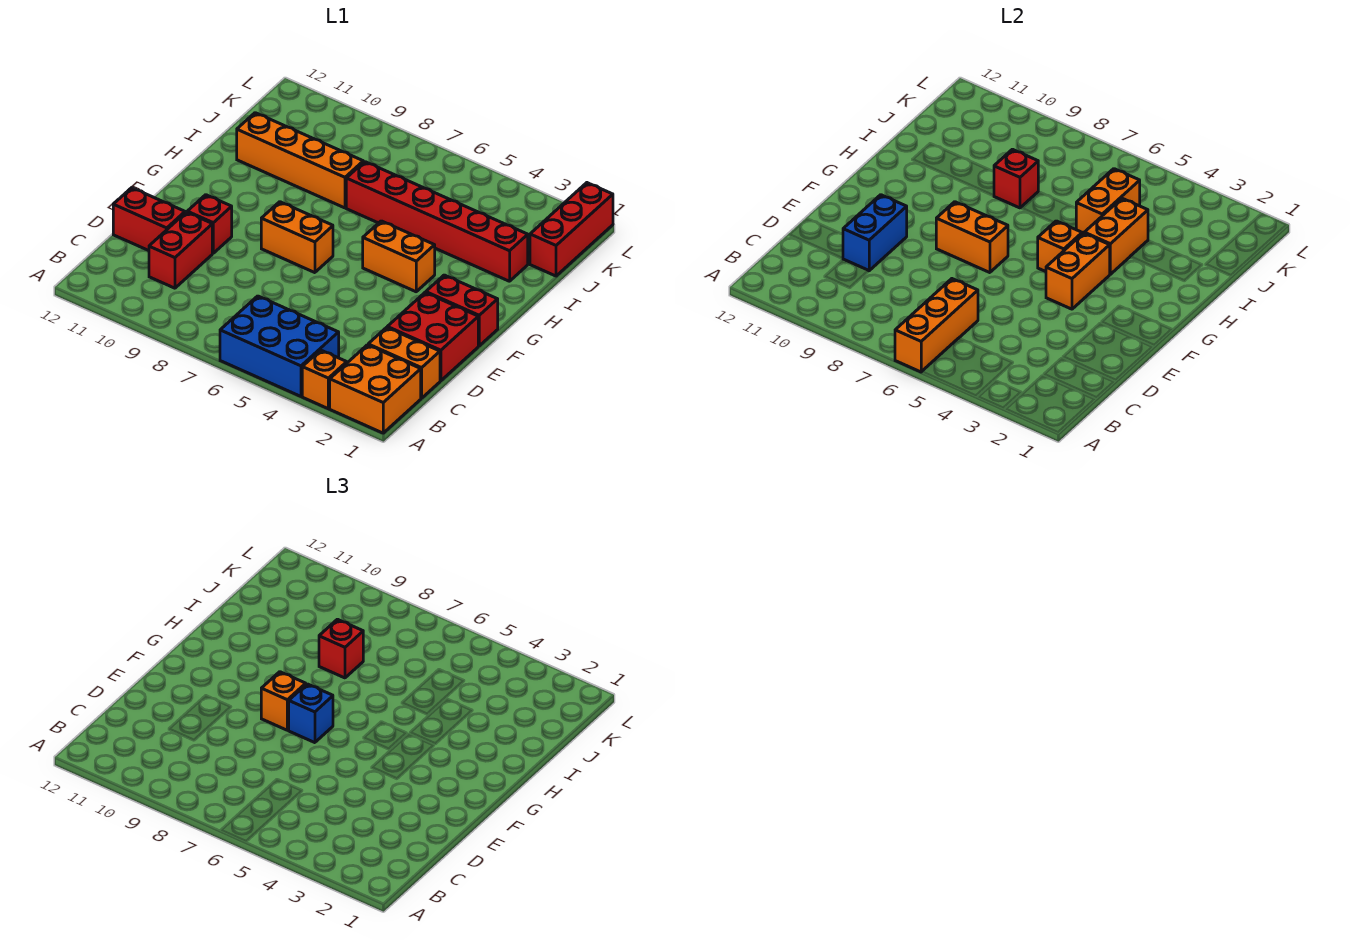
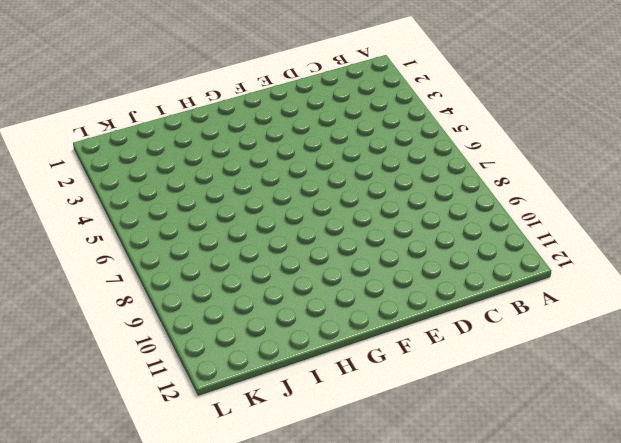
none -> orange 2x2 brick [330,345,421,433]
none -> orange 1x1 brick [302,350,347,409]
none -> blue 2x3 brick [220,296,339,396]

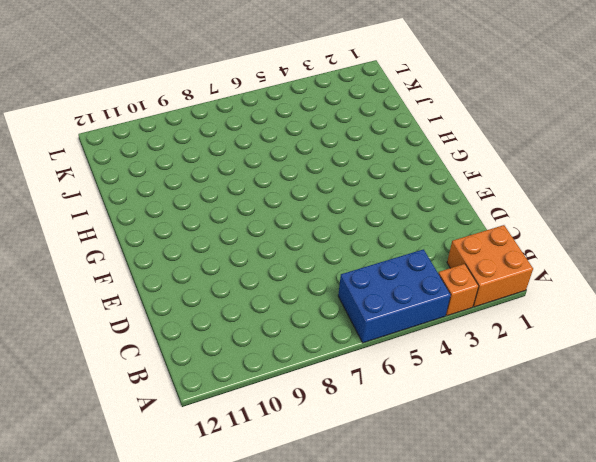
none -> orange 1x2 brick [368,327,440,398]
none -> red 1x2 brick [149,212,212,288]
none -> red 2x2 brick [387,293,478,381]

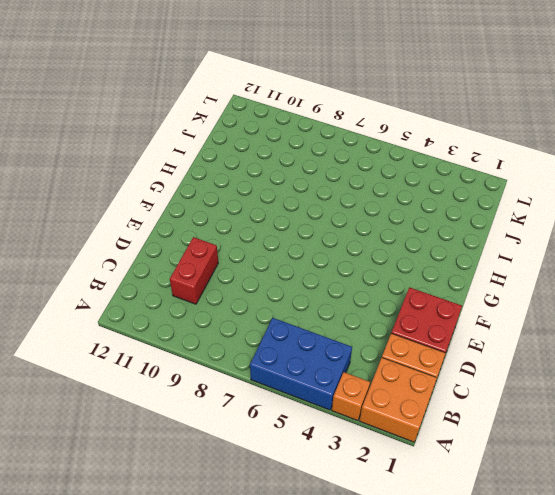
none -> red 1x2 brick [113,188,185,251]
none -> red 1x1 brick [187,195,232,253]
none -> red 1x2 brick [426,275,498,346]

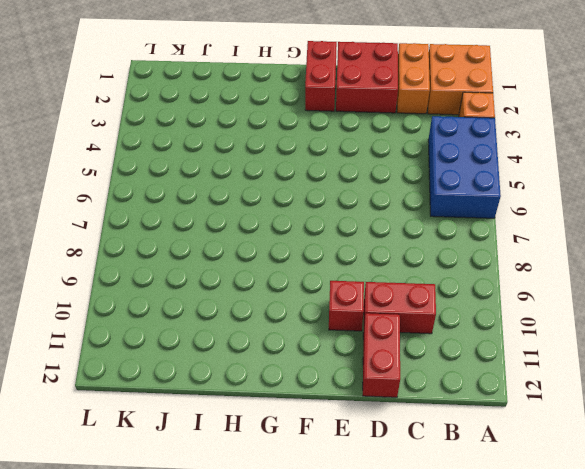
none -> orange 1x2 brick [261,202,333,273]
none -> orange 1x2 brick [363,221,435,292]
none -> red 1x6 brick [346,162,528,281]

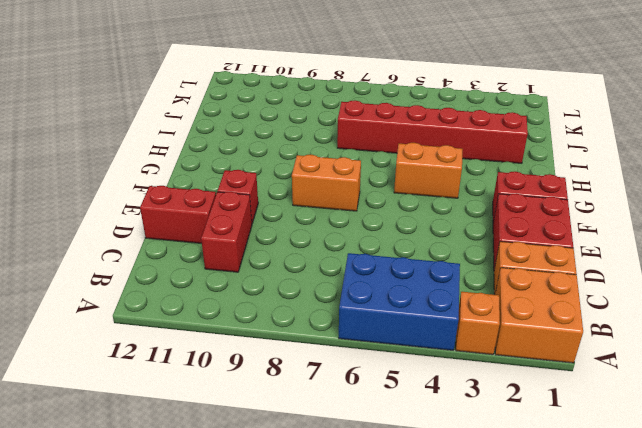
none -> orange 1x4 brick [237,113,363,208]
none -> red 1x3 brick [530,183,613,276]
none -> orange 1x3 brick [895,279,978,372]

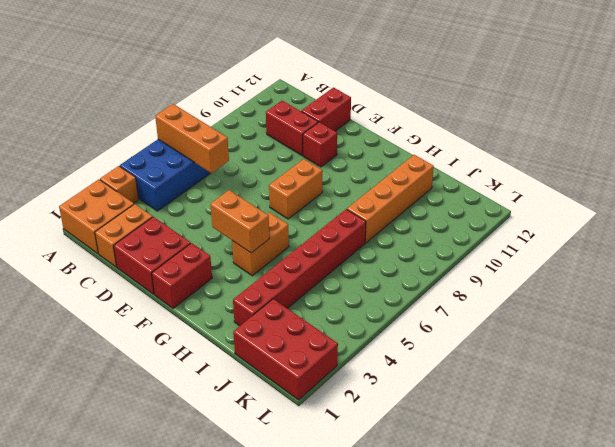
red 2x3 brick [233,299,338,400] -> red 1x3 brick [530,183,613,276]
none -> blue 1x2 brick [843,195,907,271]
none -> orange 1x2 brick [936,202,1008,273]
none -> orange 1x1 brick [1038,221,1082,272]

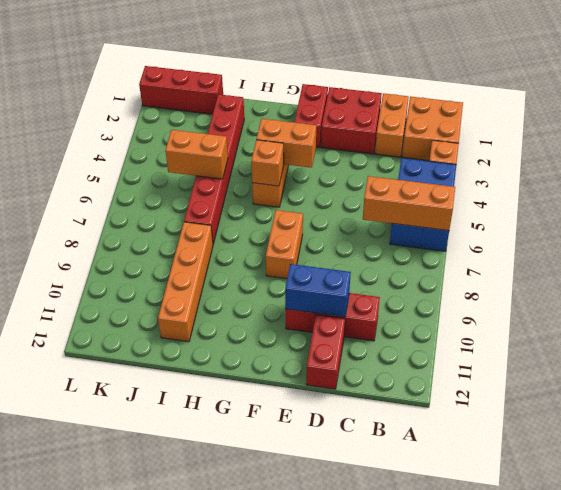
none -> orange 1x2 brick [936,202,1008,273]
none -> orange 1x2 brick [1084,198,1148,274]
none -> red 1x1 brick [994,149,1038,208]

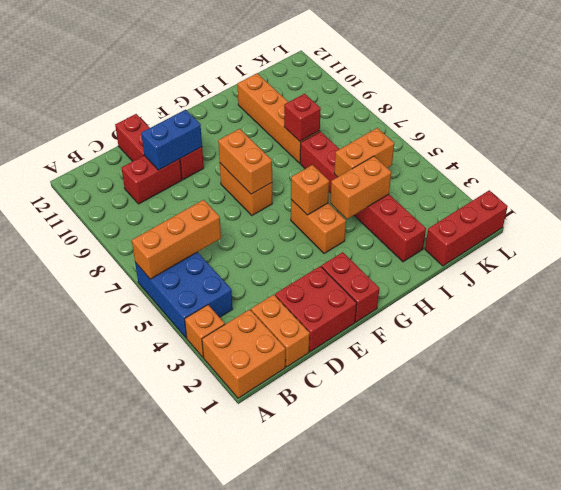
none -> orange 1x2 brick [1046,233,1110,309]
none -> blue 1x1 brick [288,684,333,743]
none -> orange 1x1 brick [261,672,306,730]

